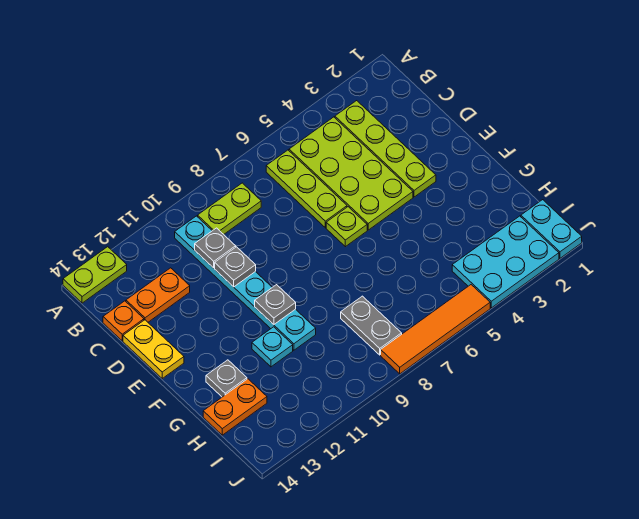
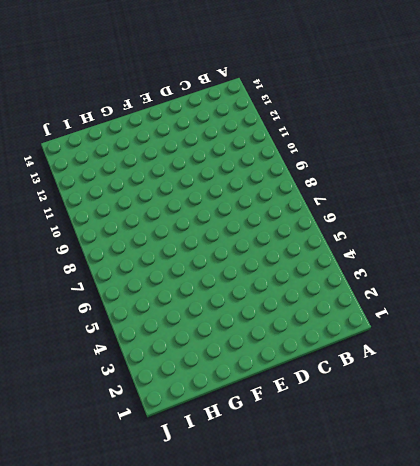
none -> lime 1x2 plate [63,247,127,303]
none -> lime 1x4 plate [335,101,436,197]
none -> lime 2x4 plate [289,117,413,230]

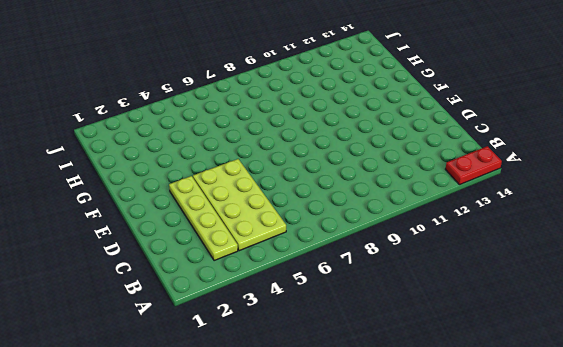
red 1x2 plate [445,146,502,185] -> lime 1x2 plate [63,247,127,303]
none -> lime 1x3 plate [266,150,347,228]
none -> lime 1x2 plate [198,183,261,234]
none -> cyan 1x6 plate [175,216,316,350]

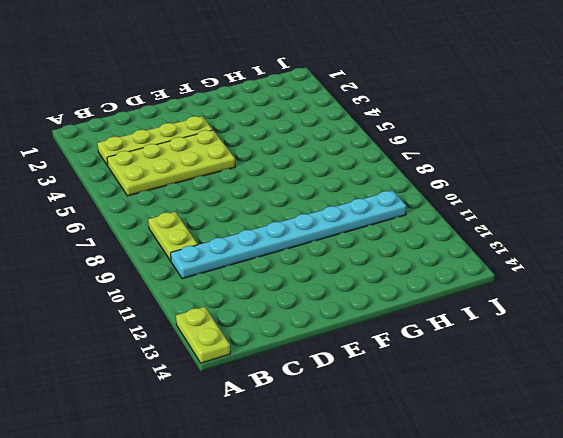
cyan 1x8 plate [171,191,406,279] -> cyan 1x6 plate [175,216,316,350]
none -> lime 1x3 plate [266,150,347,228]
none -> orange 1x2 plate [126,268,190,322]
none -> orange 1x1 plate [103,301,144,341]

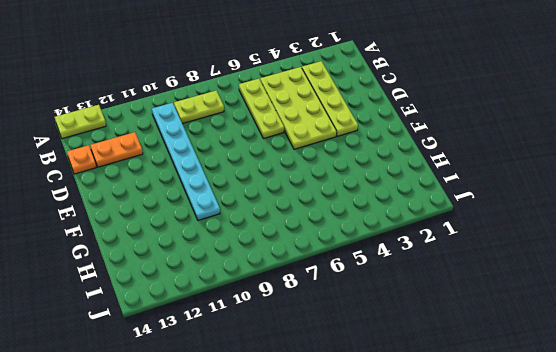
none -> yellow 1x2 plate [123,320,184,378]
none -> lime 1x1 plate [326,207,367,247]
none -> cyan 1x1 plate [252,327,293,367]

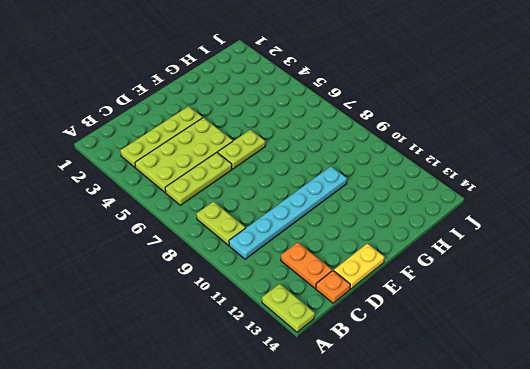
lime 1x2 plate [218,130,265,169] -> lime 1x1 plate [326,207,367,247]
none -> cyan 1x1 plate [252,327,293,367]
none -> grey 1x1 plate [206,360,247,397]
none -> grey 1x2 plate [341,296,402,355]

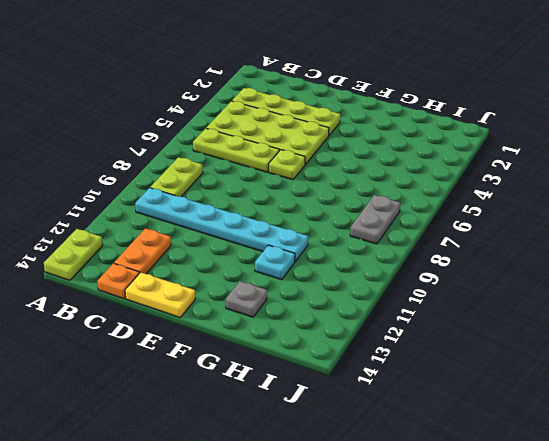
grey 1x2 plate [350,195,400,244] -> grey 1x2 plate turned to [341,296,402,355]
none -> orange 1x2 plate [203,379,267,435]
none -> cyan 1x2 plate [521,200,582,258]
none -> cyan 2x3 plate [452,216,559,308]

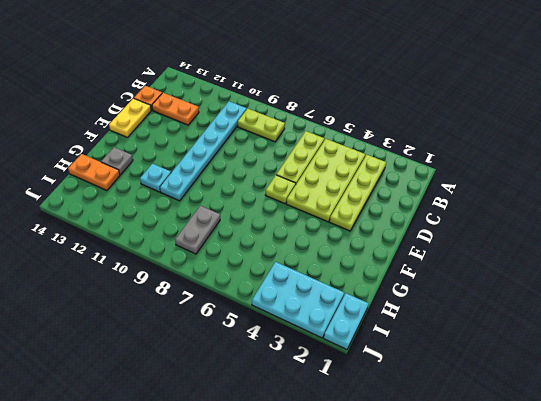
none -> lime 1x2 plate [63,247,127,303]
none -> orange 1x4 tile [381,285,490,374]
none -> grey 1x1 plate [195,228,236,268]

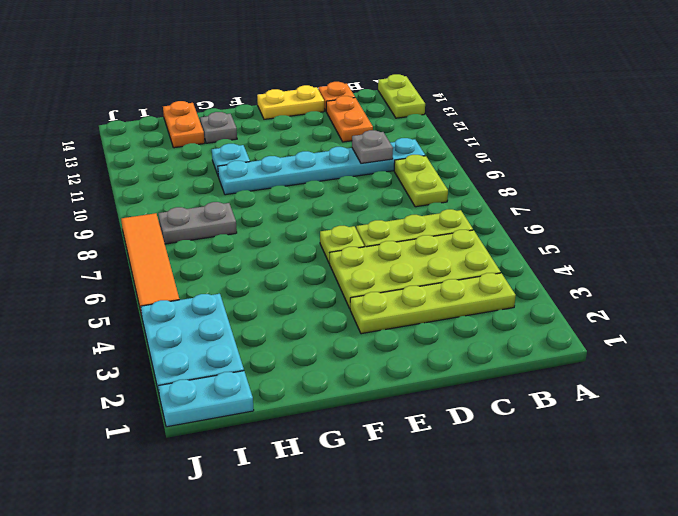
none -> grey 1x1 plate [215,247,256,287]
none -> grey 1x1 plate [255,285,296,325]

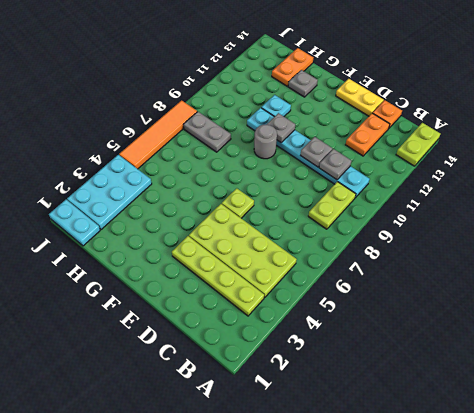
grey 1x1 round brick [254,125,277,159] -> none
none -> lime 1x3 plate [266,150,347,228]

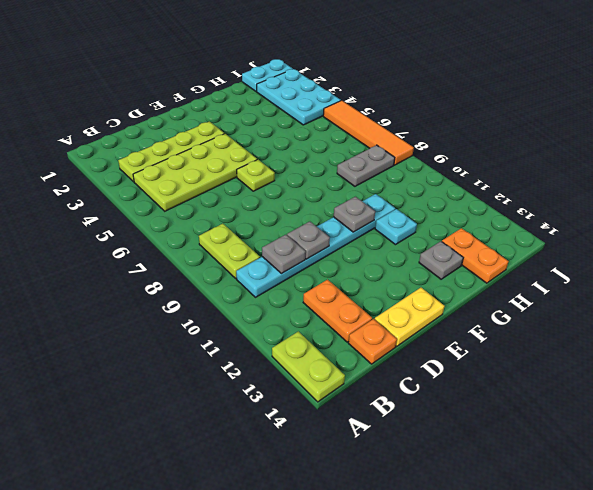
none -> lime 1x3 plate [266,150,347,228]

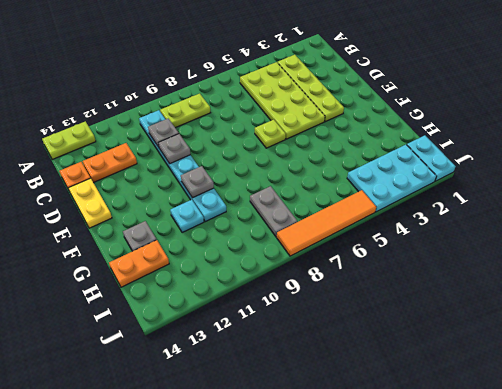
none -> lime 1x3 plate [266,150,347,228]

